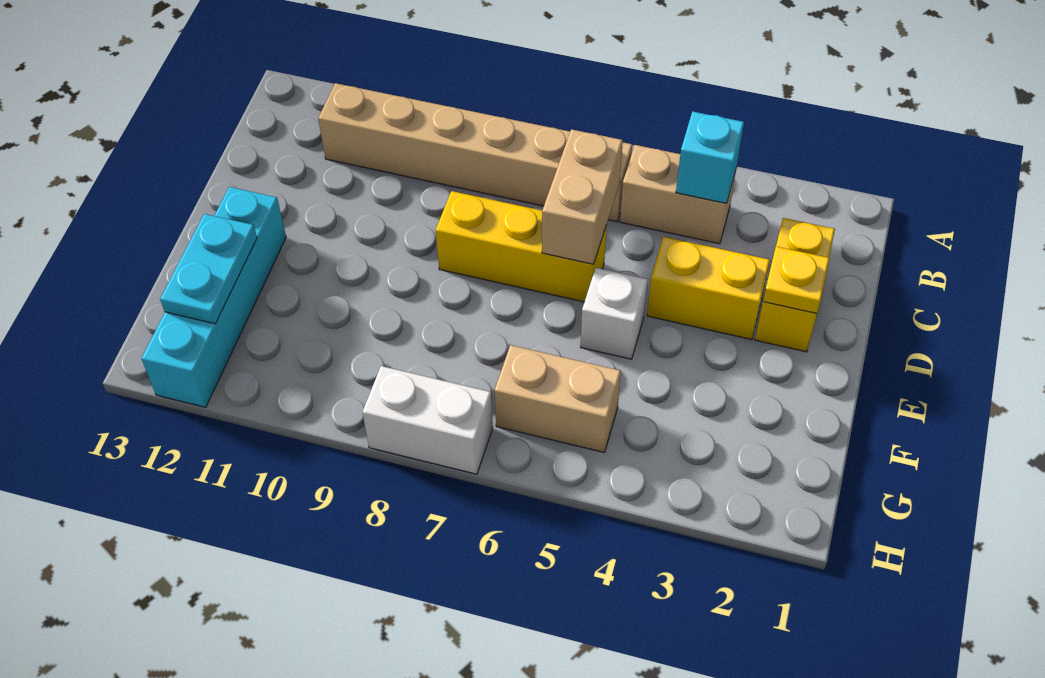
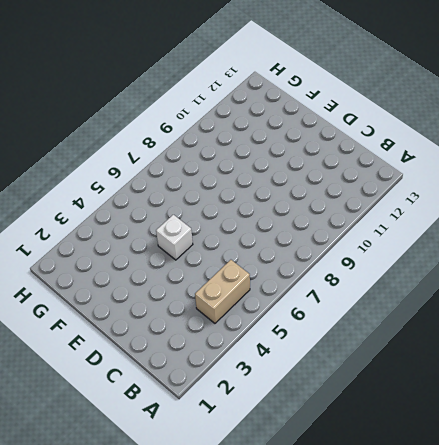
none -> tan 1x6 brick [318,83,632,222]
none -> yellow 1x2 brick [755,218,835,352]
none -> yellow 1x2 brick [647,237,770,340]

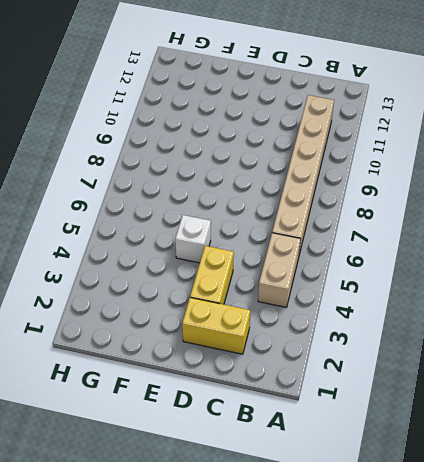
none -> yellow 1x3 brick [436,191,607,302]
none -> cyan 1x4 brick [141,187,286,407]
none -> tan 1x2 brick [495,345,621,453]

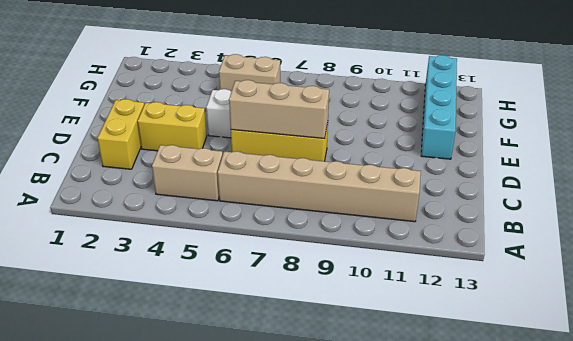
tan 1x3 brick [229,80,329,139] -> tan 1x2 brick [542,129,623,264]
none -> white 1x2 brick [362,366,493,474]
none -> cyan 1x1 brick [676,111,744,203]
none -> yellow 1x1 plate [763,247,830,313]

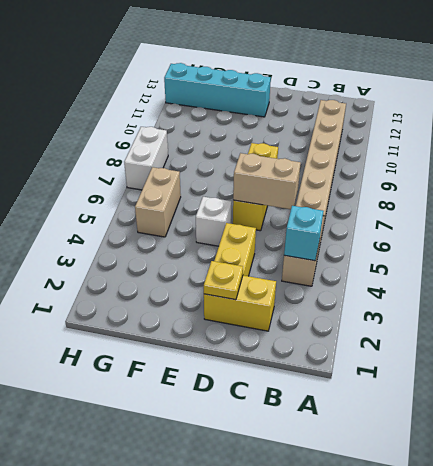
none -> cyan 1x2 plate [160,214,257,324]

